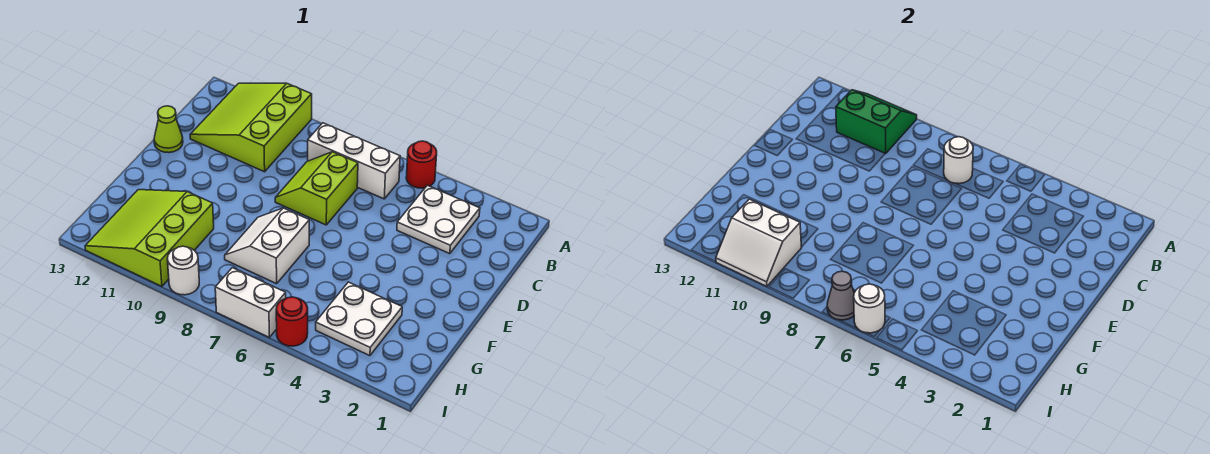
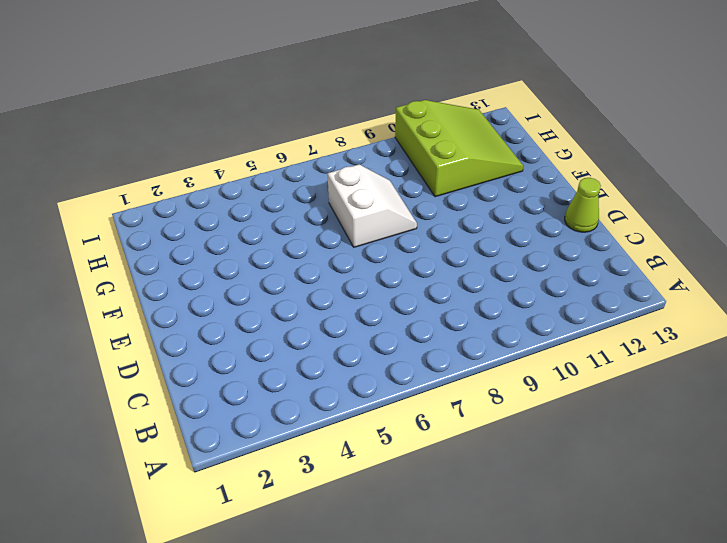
none -> red 1x1 round brick [406,141,437,188]
none -> lime 3x3 slope [190,83,312,172]
none -> white 2x2 plate [397,185,480,254]

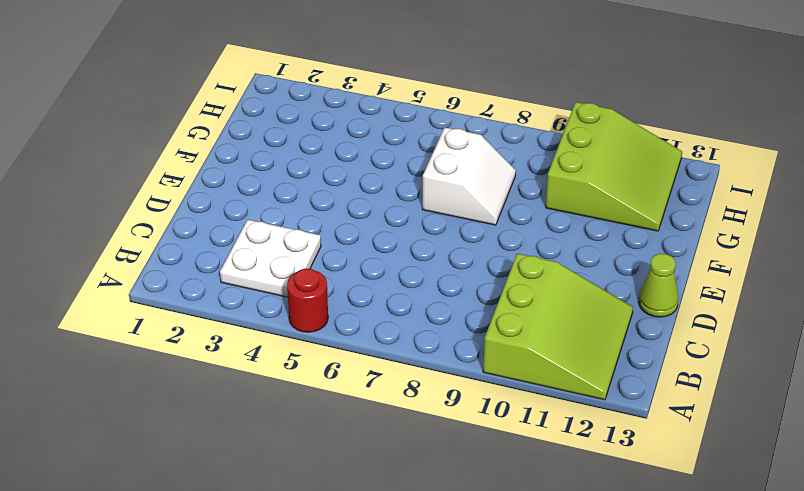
none -> white 1x3 brick [308,123,400,199]
none -> lime 2x2 slope [275,152,358,225]
none -> white 2x2 plate [316,282,402,356]

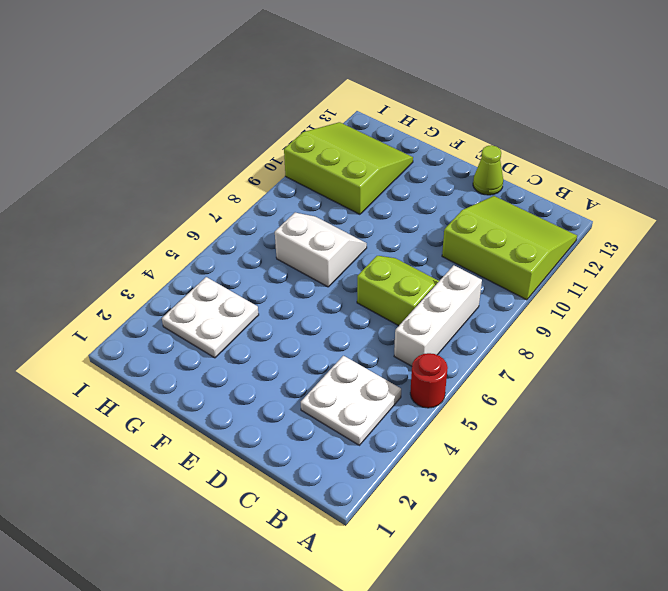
none -> red 1x1 round brick [276,297,308,346]
none -> white 1x2 brick [215,268,286,337]
none -> white 1x1 round brick [168,246,199,295]

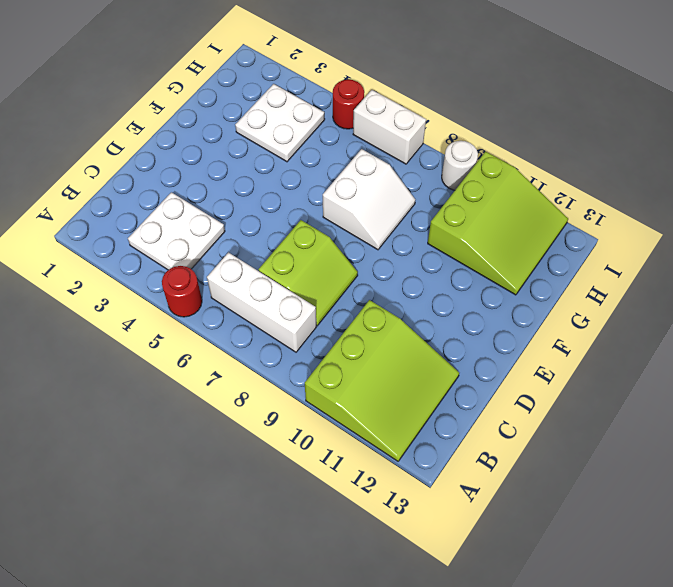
none -> lime 1x1 cone [154,106,183,153]
none -> green 2x2 slope [836,90,917,154]
none -> white 1x1 round brick [944,137,973,184]

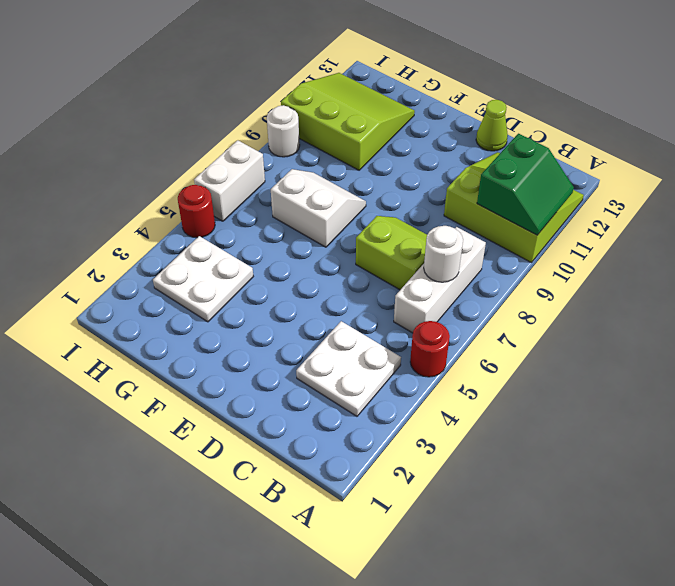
none -> white 2x2 slope [716,199,802,286]
none -> white 1x1 round brick [854,284,885,333]
none -> grey 1x1 cone [827,271,854,320]

